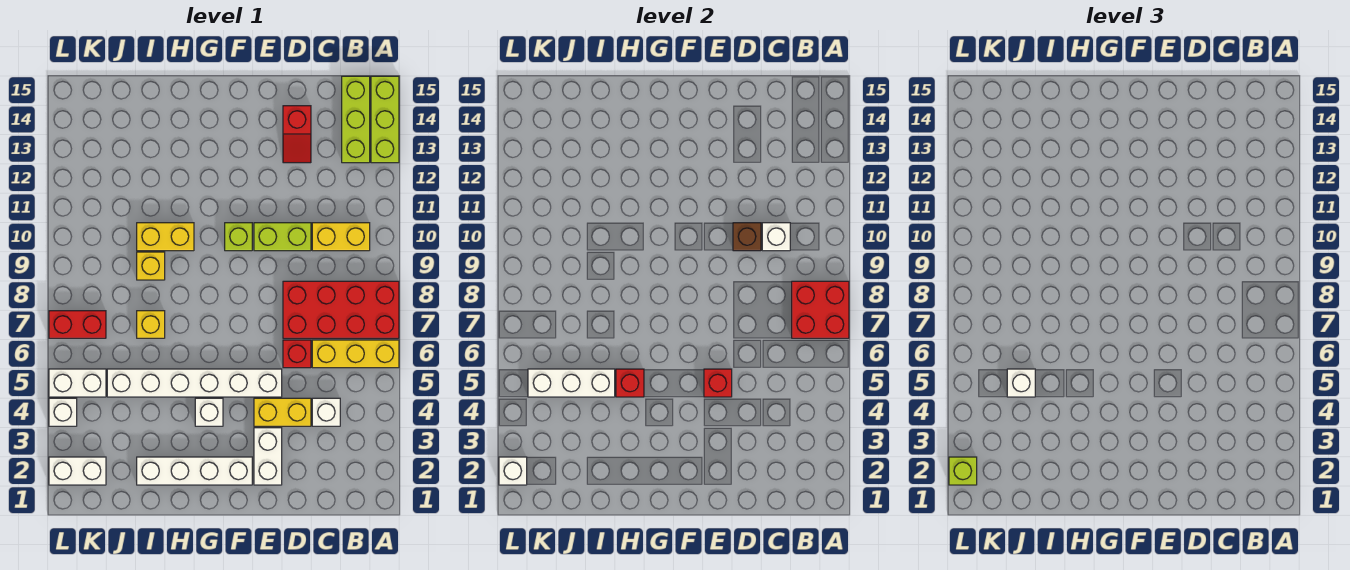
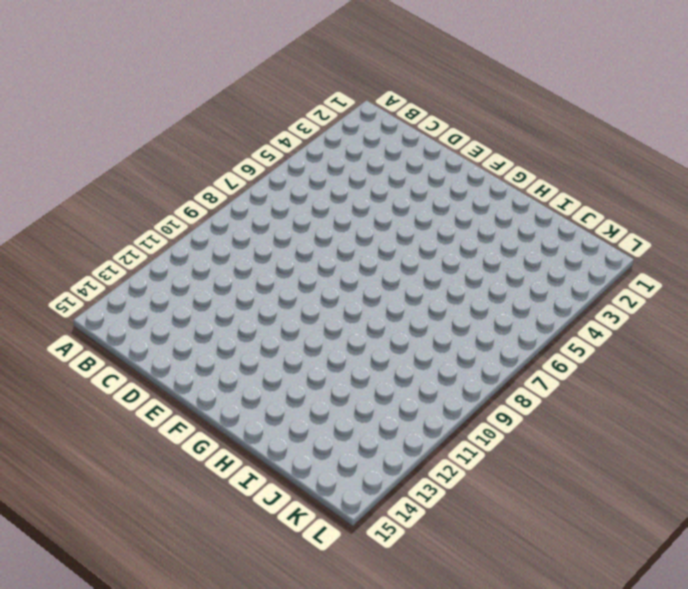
none -> yellow 1x3 brick [312,340,399,368]
none -> red 2x4 brick [283,281,399,338]
none -> lime 1x3 brick [371,76,399,163]
none -> yellow 1x2 brick [312,223,370,251]

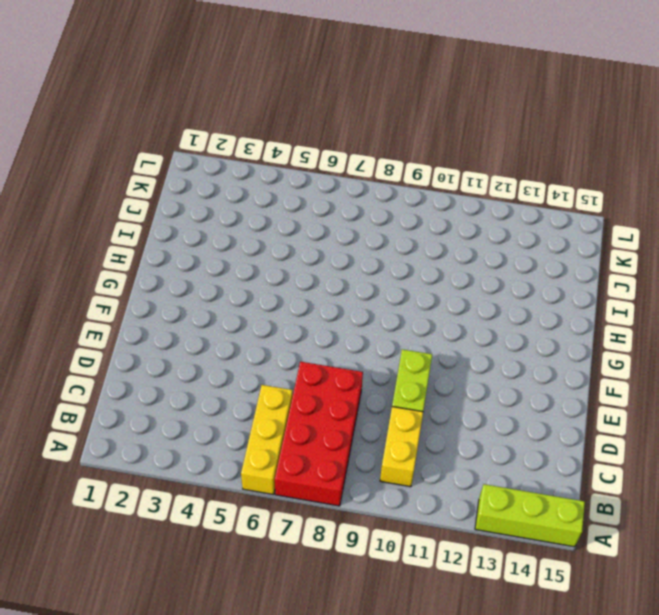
none -> lime 1x3 brick [342,76,370,163]
none -> white 1x1 brick [312,398,340,426]
none -> yellow 1x2 brick [254,398,311,426]
none -> red 1x1 brick [283,340,311,368]

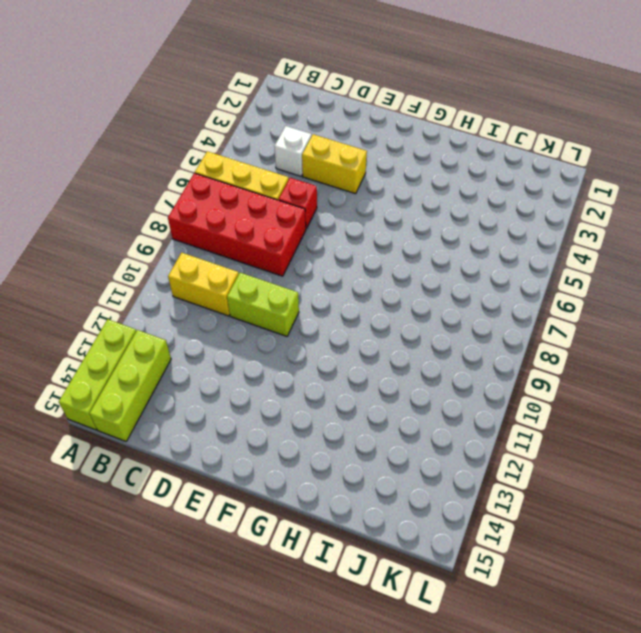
none -> red 1x2 slope [283,106,311,163]
none -> white 1x2 brick [254,428,282,485]
none -> white 1x6 brick [107,369,282,397]
none -> white 1x4 brick [137,457,252,485]

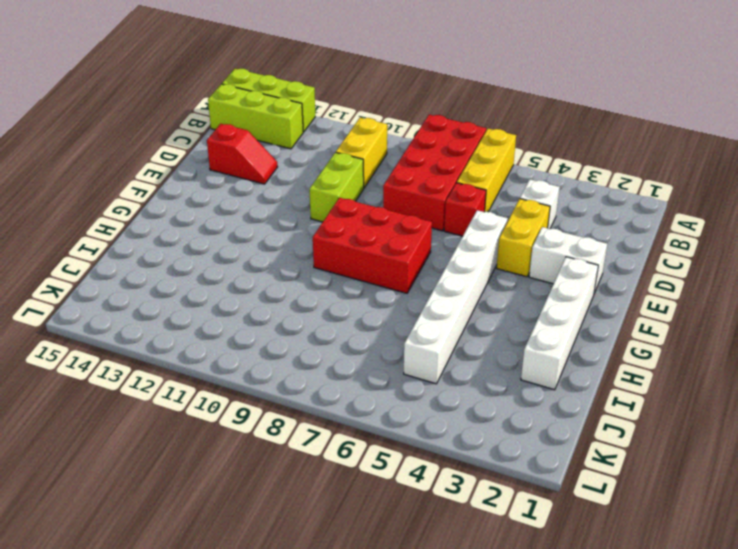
red 2x3 brick [313,198,432,293] -> none
none -> lime 1x1 brick [225,223,252,251]
none -> white 1x1 brick [195,398,223,426]
none -> yellow 1x2 brick [137,223,194,251]
none -> yellow 1x1 brick [137,311,165,338]

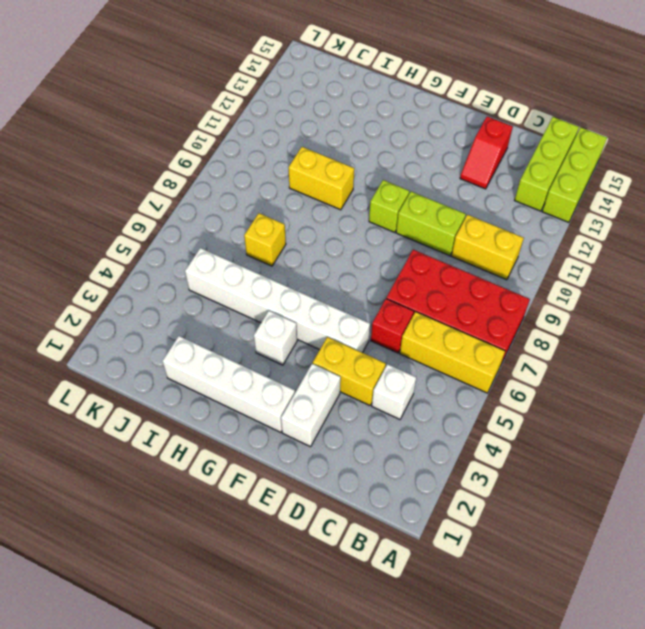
none -> yellow 1x1 brick [137,252,165,280]
none -> white 1x2 brick [49,457,106,485]
none -> white 1x2 brick [49,369,106,397]
none -> red 1x2 brick [49,311,106,338]

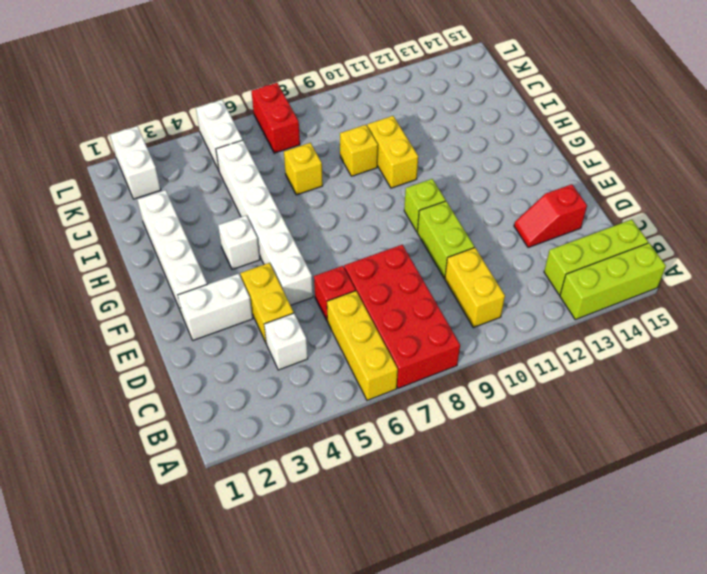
none -> white 1x1 brick [49,398,77,426]
none -> red 2x2 brick [792,281,849,338]
none -> white 1x1 brick [762,223,790,251]
none -> brown 1x1 brick [733,223,761,251]

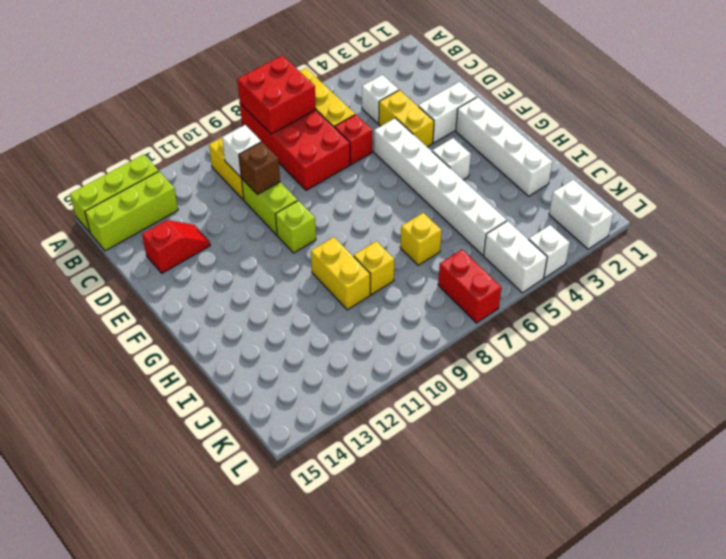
none -> red 1x1 brick [704,369,732,397]
none -> red 1x1 brick [616,369,644,397]
none -> white 1x3 brick [528,369,615,397]
none -> white 1x1 brick [499,457,527,485]

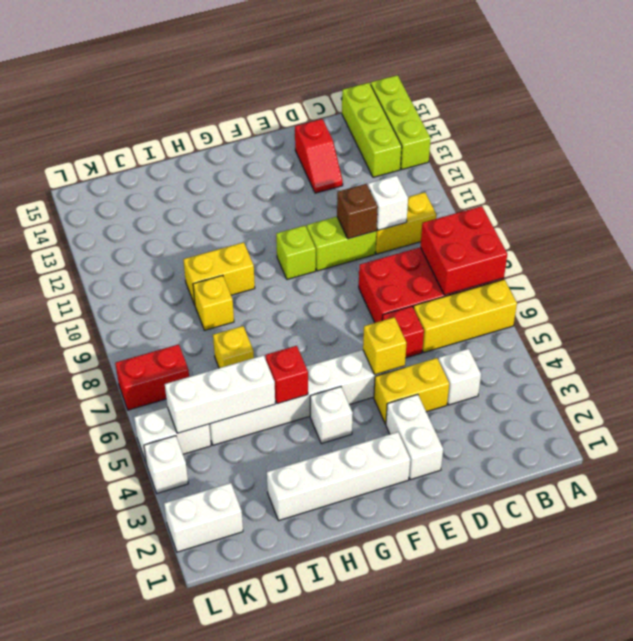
yellow 1x1 brick [363,317,407,375] -> red 1x1 brick [704,369,732,397]
none -> white 1x1 brick [499,457,527,485]
none -> white 1x1 brick [1007,369,1035,397]
none -> lime 1x1 brick [949,457,977,485]

